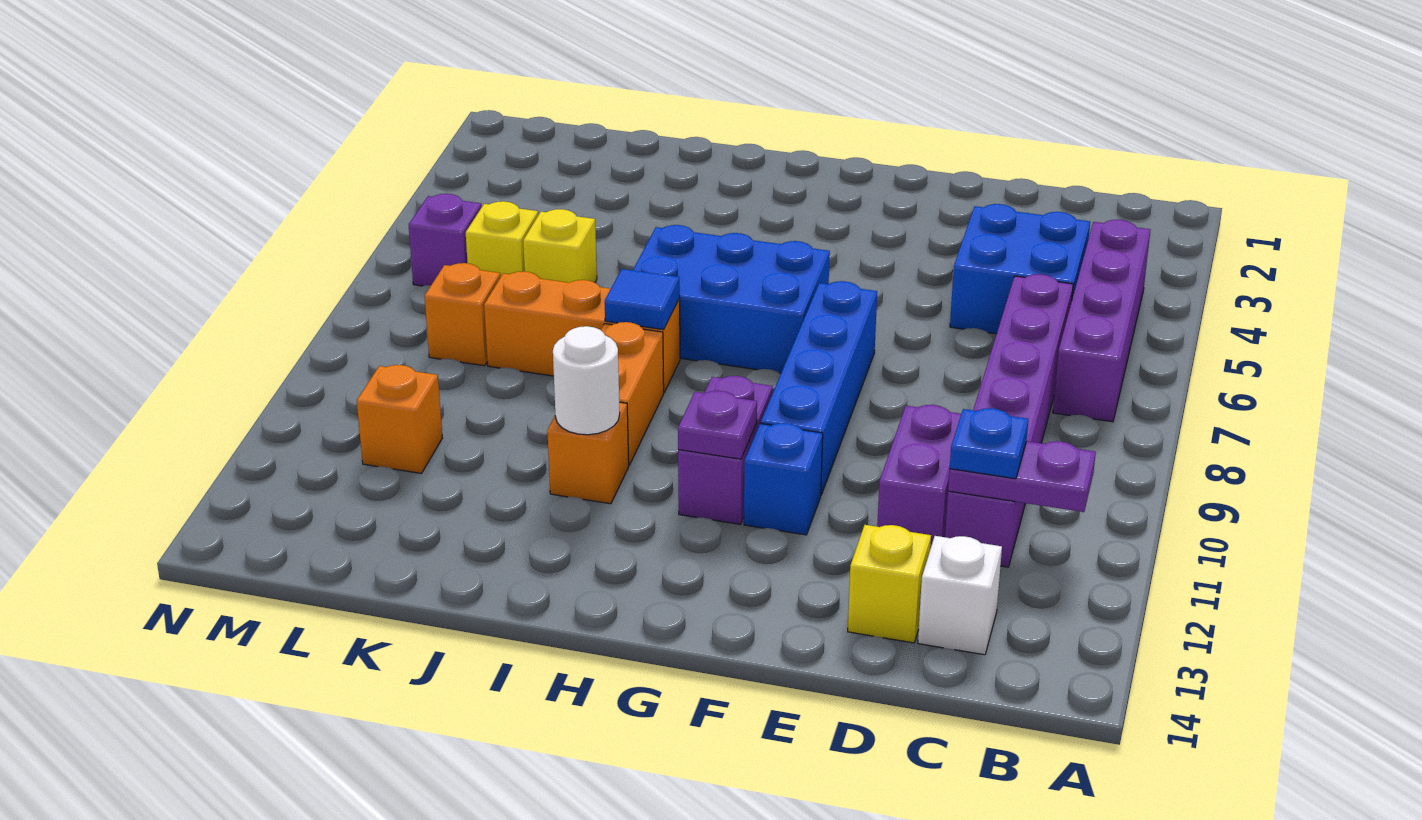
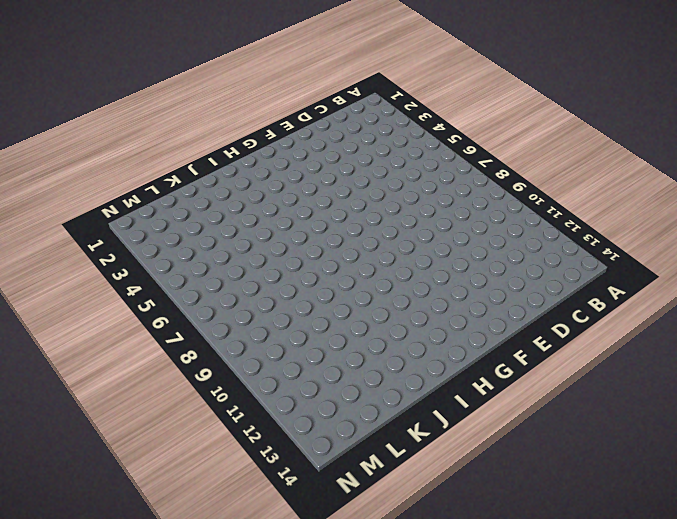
none -> purple 1x4 brick [1053,220,1150,422]
none -> blue 2x2 brick [950,204,1090,334]
none -> purple 1x6 brick [945,274,1073,567]

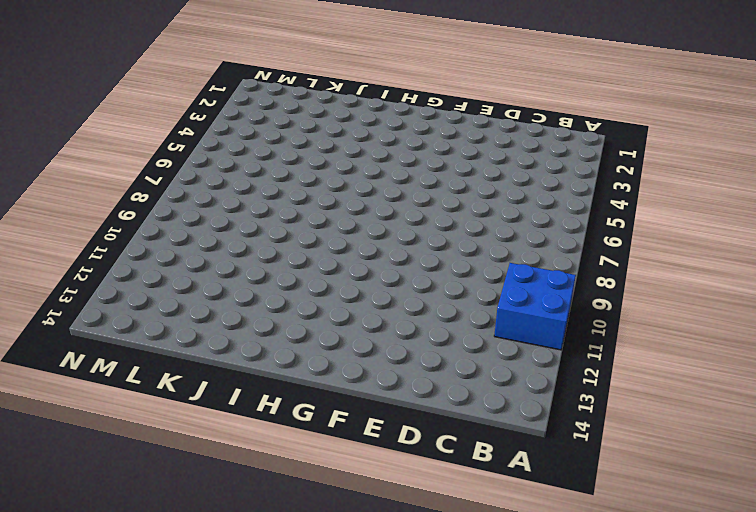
blue 2x2 brick [494,263,576,350] -> blue 2x2 brick moved to [950,204,1090,334]
none -> purple 1x4 brick [1053,220,1150,422]
none -> purple 1x6 brick [945,274,1073,567]
none -> white 1x1 brick [918,536,1002,655]

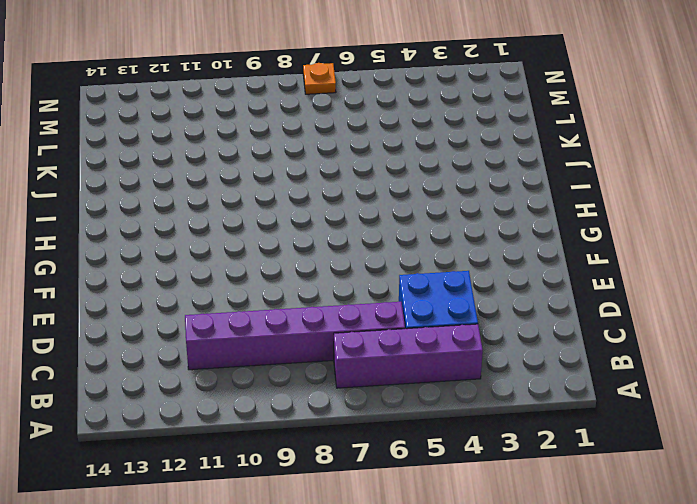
orange 1x1 plate [303,63,336,94] -> none
none -> white 1x1 brick [918,536,1002,655]
none -> purple 1x2 brick [877,405,961,549]
none -> yellow 1x1 brick [848,525,931,643]

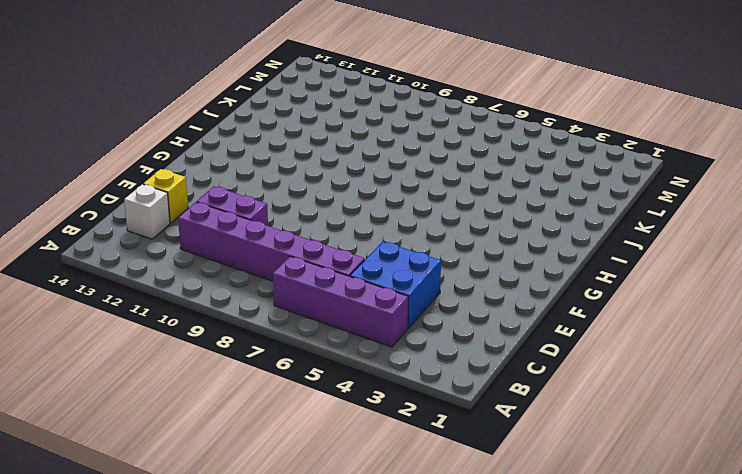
none -> blue 1x4 brick [761,281,877,495]
none -> blue 1x1 brick [744,423,823,535]
none -> blue 2x3 brick [633,225,830,373]

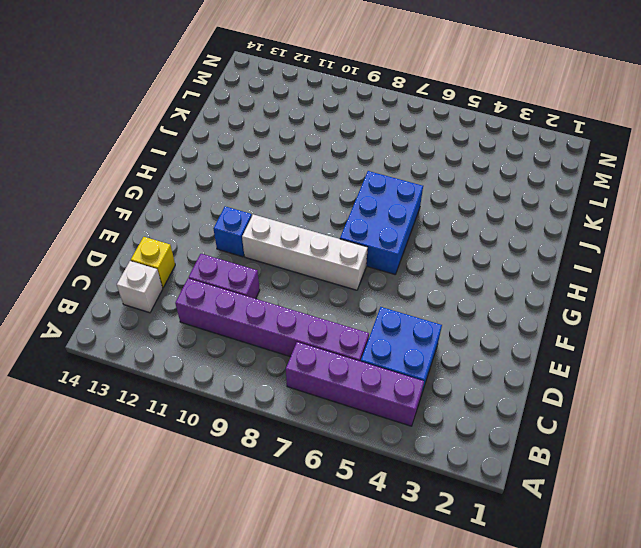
white 1x4 brick [242,215,368,290] -> blue 1x4 brick [761,281,877,495]
none -> purple 1x2 brick [678,376,773,524]
none -> orange 1x3 brick [484,271,680,392]
none -> orange 1x2 brick [601,322,664,465]

